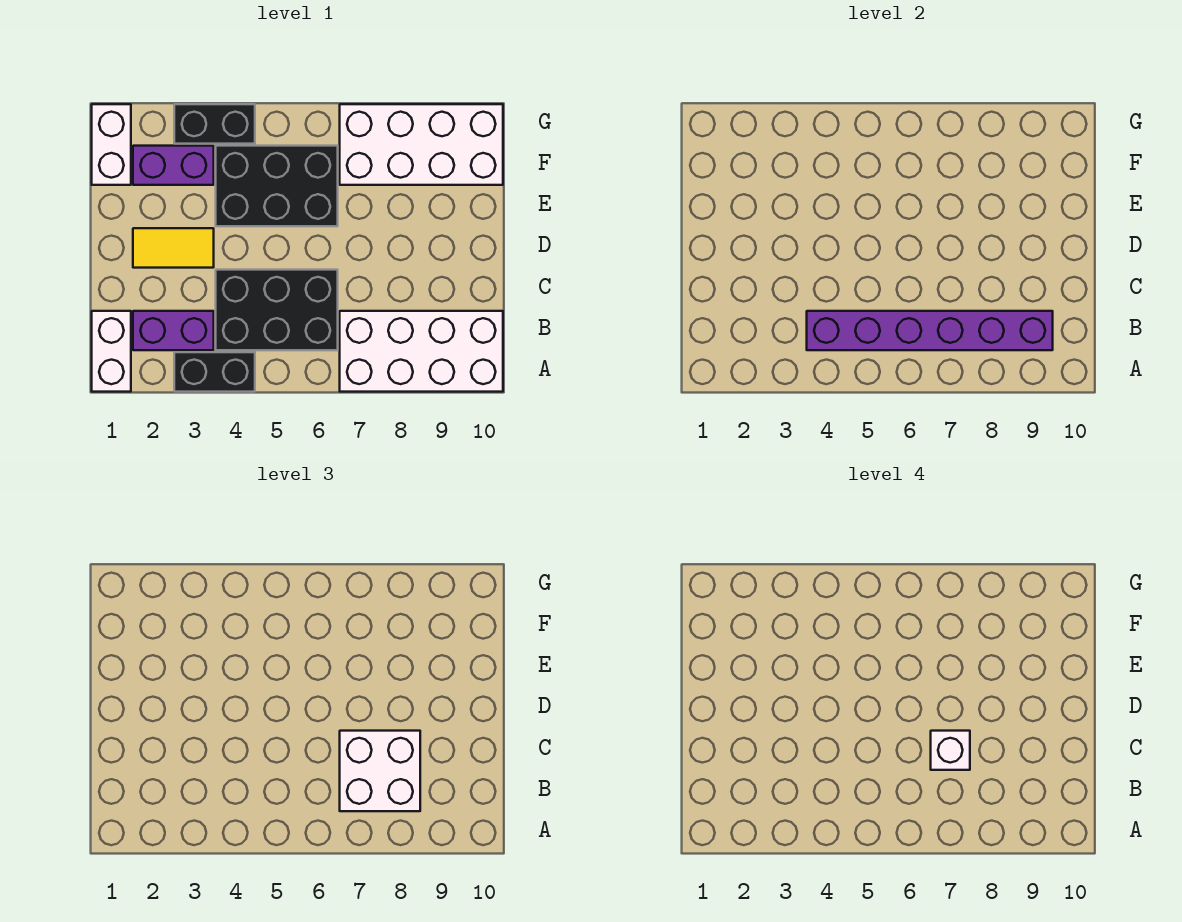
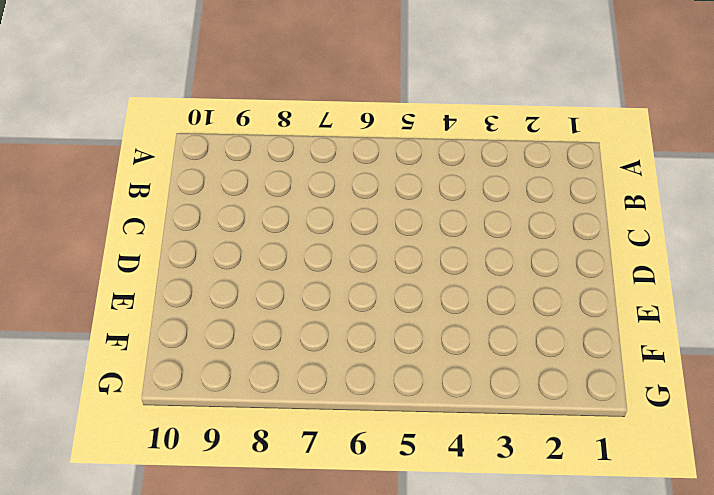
none -> white 1x2 brick [92,311,131,392]
none -> black 1x2 brick [174,352,255,392]
none -> white 2x4 brick [340,311,503,392]

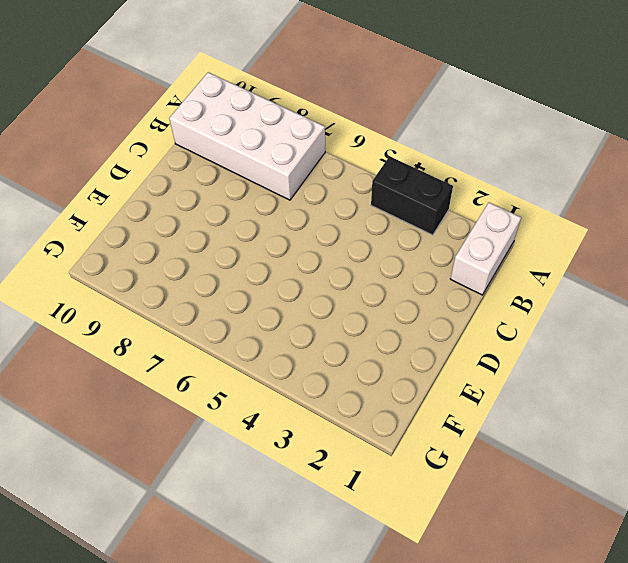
none -> purple 1x2 brick [133,311,214,350]
none -> black 2x3 brick [216,270,338,350]
none -> yellow 1x2 tile [133,228,214,268]

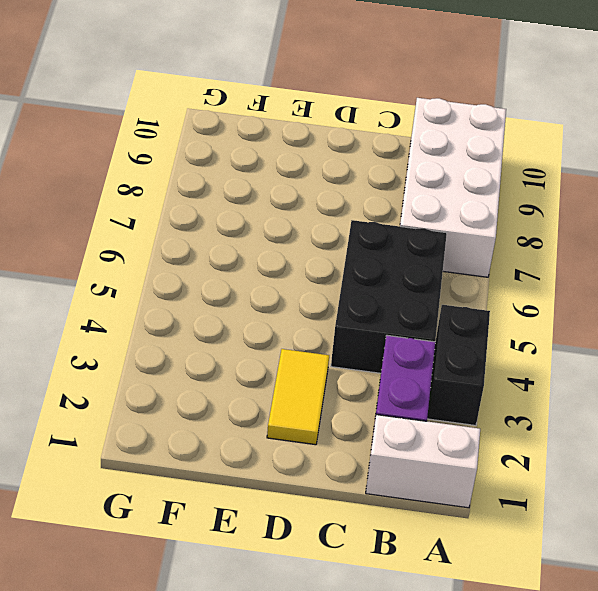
none -> black 2x3 brick [216,146,338,226]
none -> white 1x2 brick [92,104,131,185]
none -> purple 1x2 brick [133,146,214,185]

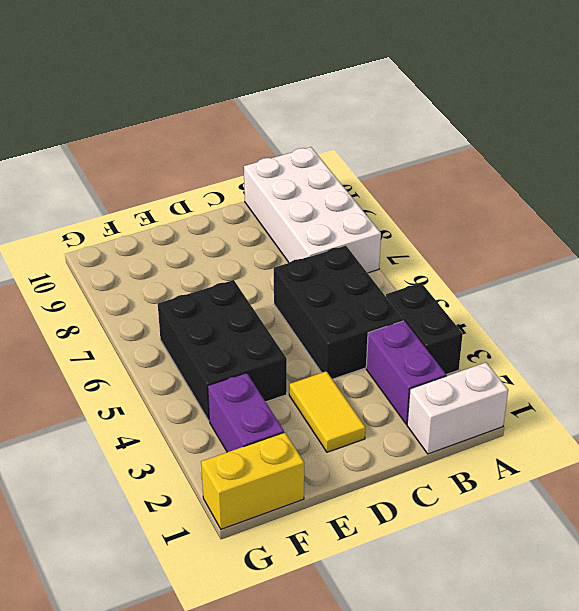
yellow 1x2 brick [201,432,304,529] -> white 1x2 brick [92,104,131,185]
none -> white 2x4 brick [340,104,503,185]
none -> black 1x2 brick [174,104,255,144]
none -> purple 1x6 brick [807,311,1053,350]

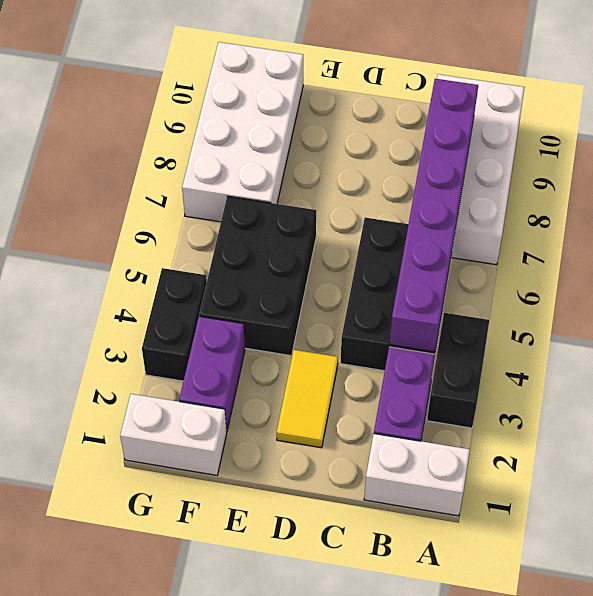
none -> white 2x2 brick [340,731,420,811]
none -> white 1x1 brick [931,731,970,770]

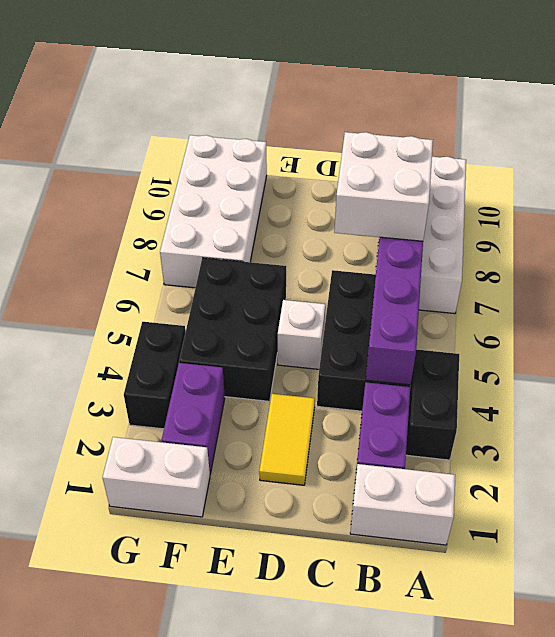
white 1x1 brick [278,300,325,369] -> white 1x1 brick moved to [931,731,970,770]

